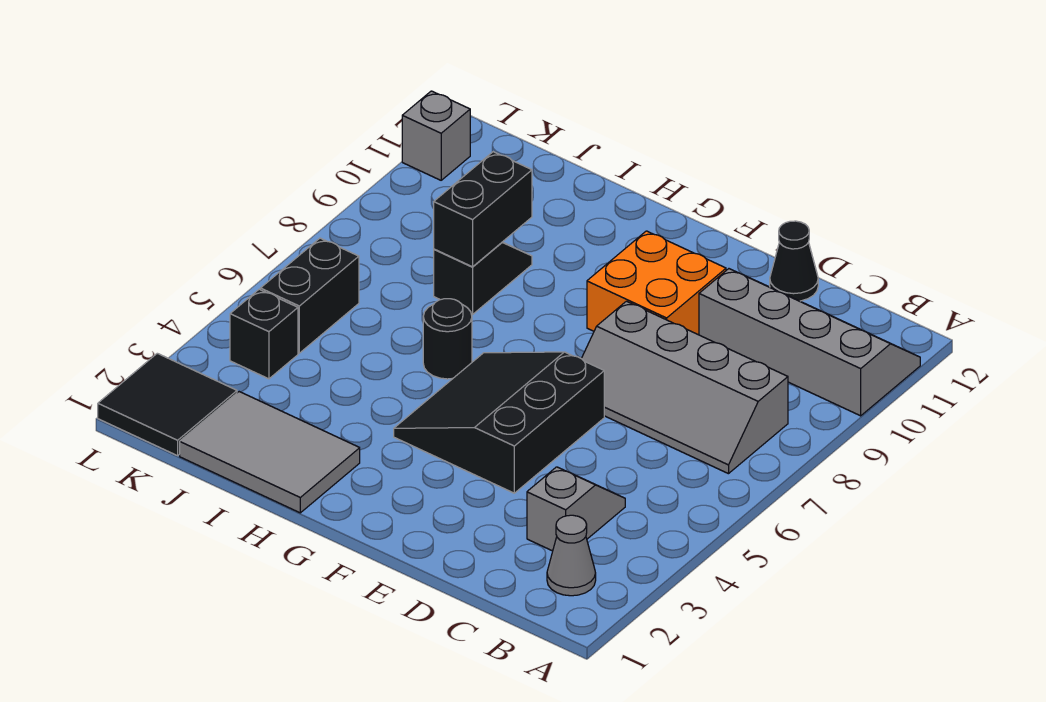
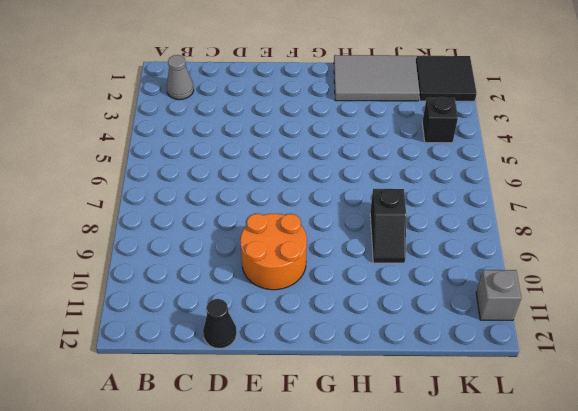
orange 2x2 round brick [240,214,307,290] -> orange 2x2 brick [587,231,726,335]
none -> grey 2x4 slope [699,269,920,416]
none -> grey 2x4 slope [581,301,788,474]
none -> grey 1x2 slope [527,467,625,551]

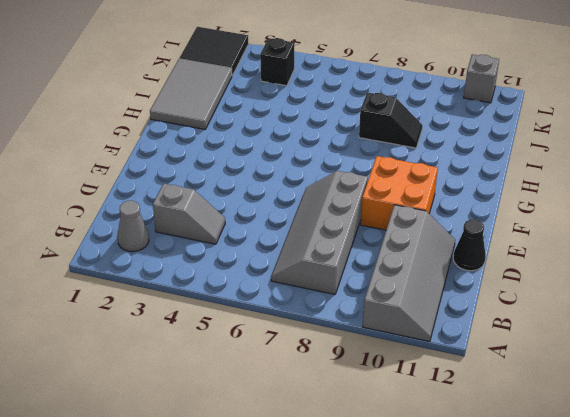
none -> black 3x3 slope [394,352,604,493]
none -> black 1x1 round brick [423,299,472,379]
none -> black 1x2 brick [260,238,359,353]

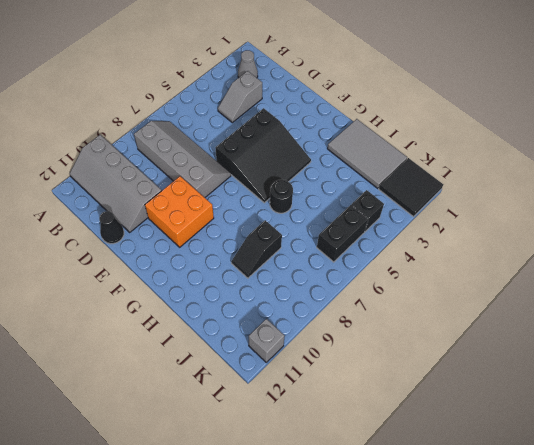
none -> black 1x2 brick [434,152,532,267]

